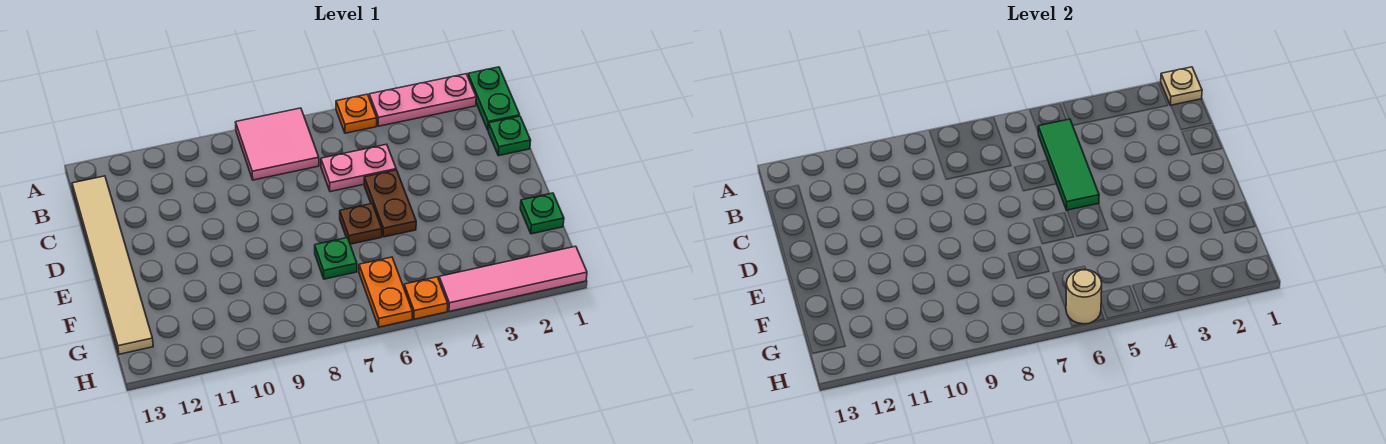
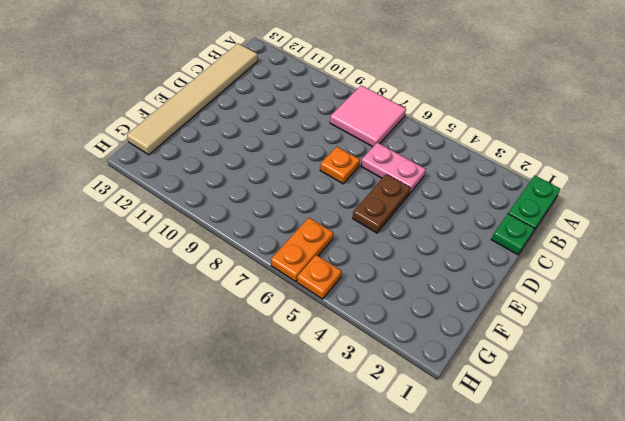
orange 1x1 plate [320,147,360,184] -> orange 1x1 plate moved to [336,94,377,133]
none -> pink 1x3 plate [369,74,476,126]
none -> brown 1x1 plate [340,204,382,244]
none -> green 1x1 plate [520,193,564,234]

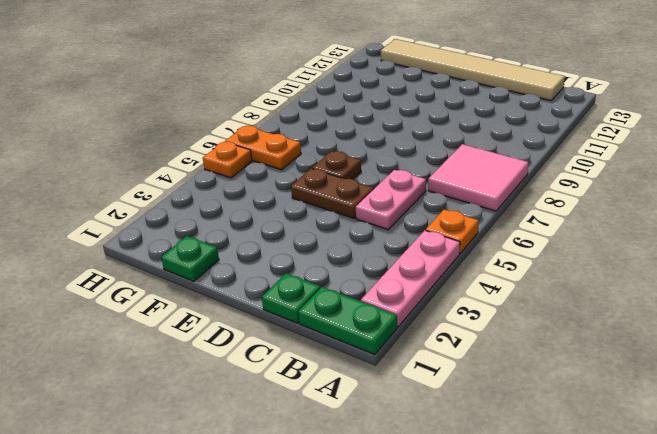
none -> green 1x1 plate [315,238,357,279]
none -> pink 1x4 tile [439,246,587,311]
none -> tan 1x1 plate [1161,67,1202,105]

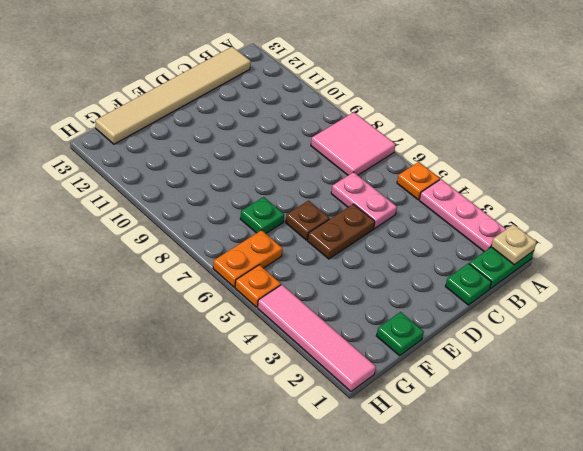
none -> green 1x3 tile [1038,119,1099,210]
none -> tan 1x1 round brick [1066,270,1102,324]

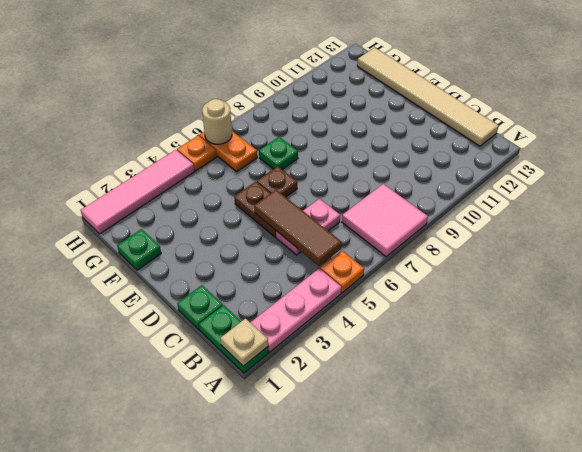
brown 1x3 tile [254,190,341,266] -> green 1x3 tile [1038,119,1099,210]

